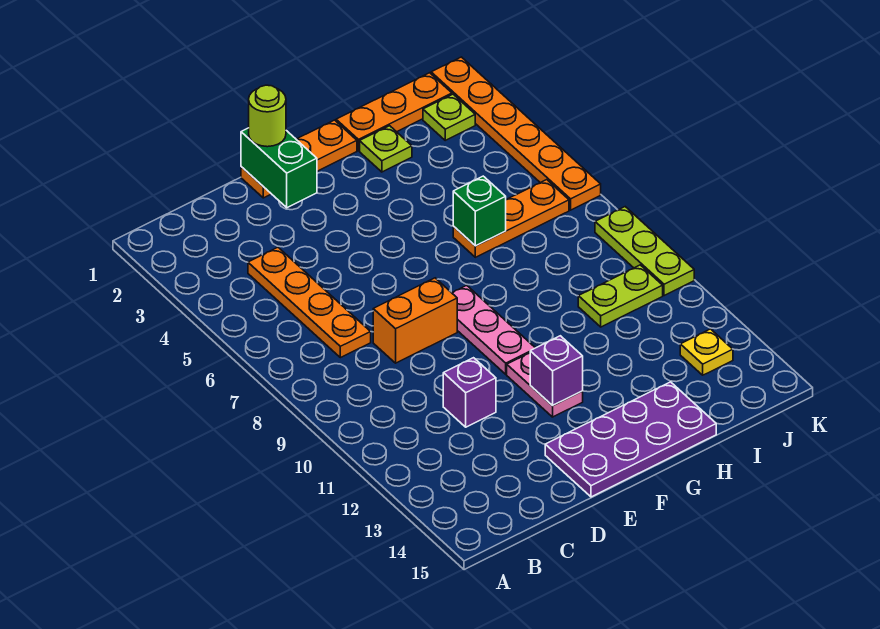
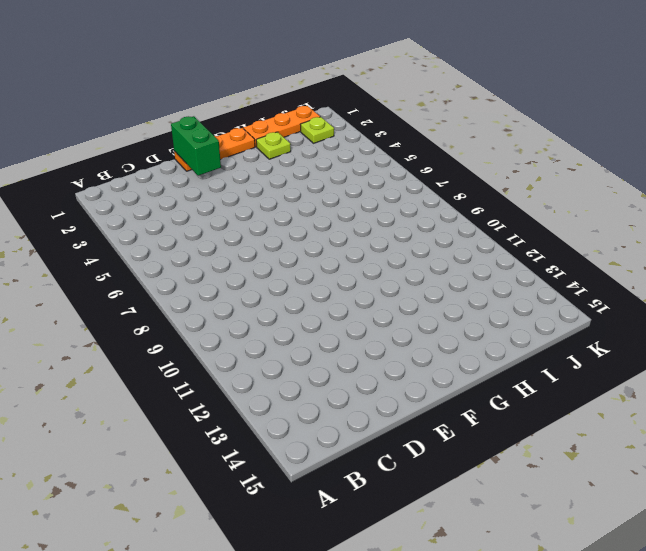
none -> orange 1x4 plate [248,247,371,358]
none -> orange 1x2 brick [373,278,457,363]
none -> purple 1x1 brick [443,358,496,427]

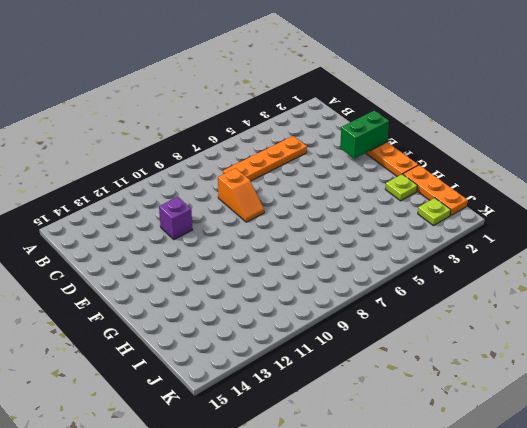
orange 1x2 slope [218,168,264,222] -> orange 1x2 brick [373,278,457,363]
none -> purple 2x4 plate [545,382,716,497]
none -> pink 1x3 plate [452,285,535,374]
none -> pink 1x2 plate [507,353,583,417]

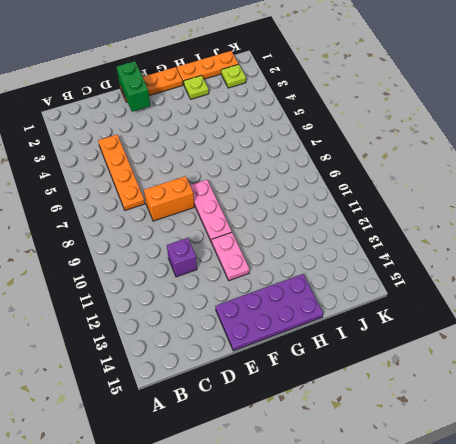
none -> orange 1x3 plate [453,180,569,257]
none -> lime 1x2 plate [578,265,663,327]
none -> yellow 1x1 plate [680,329,733,375]

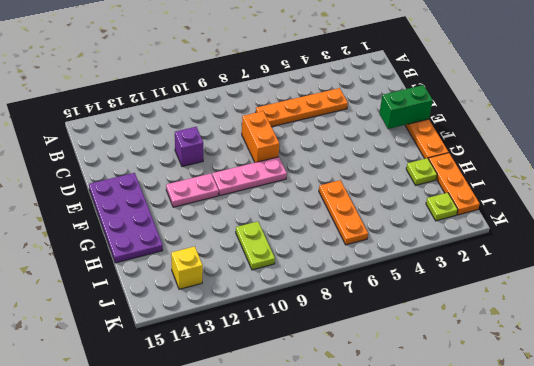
yellow 1x1 brick [171,246,203,289] -> yellow 1x1 plate [680,329,733,375]
none -> orange 1x6 plate [431,57,601,210]
none -> lime 1x3 plate [595,207,694,296]
none -> purple 1x1 brick [530,336,583,406]

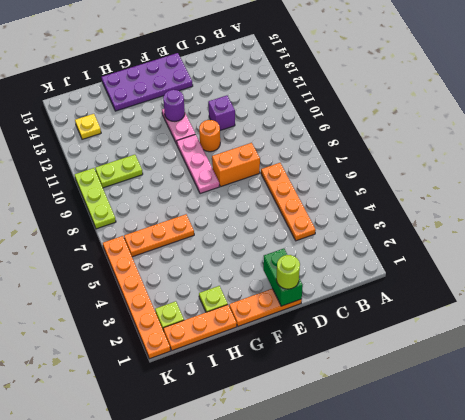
orange 1x1 round brick [199,120,220,152] -> none
purple 1x1 round brick [163,90,185,121] -> purple 1x1 brick [530,336,583,406]
none -> green 1x1 brick [453,176,506,246]

